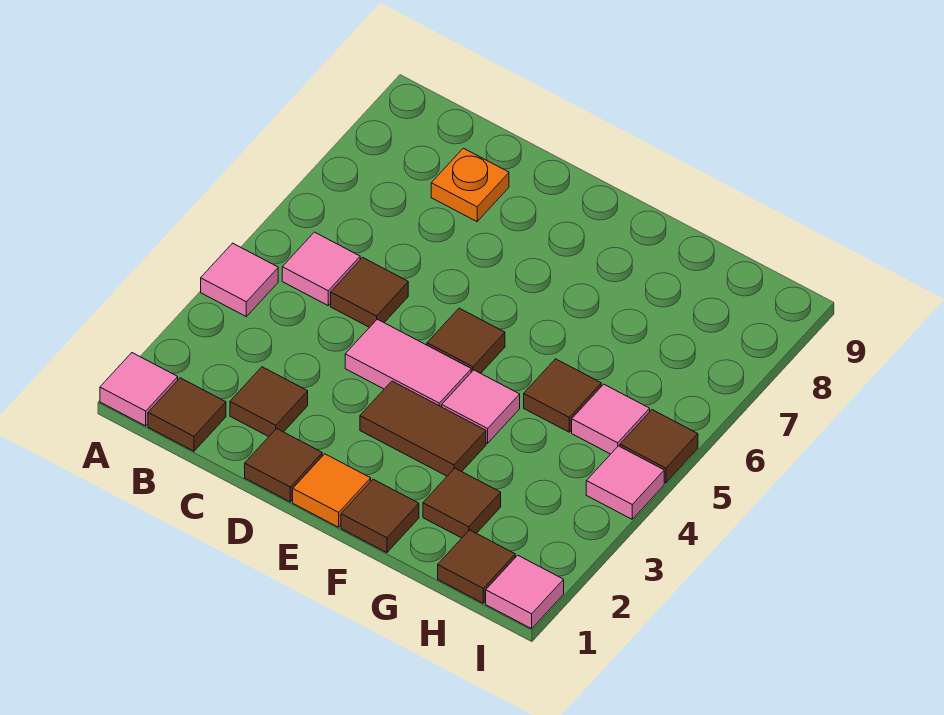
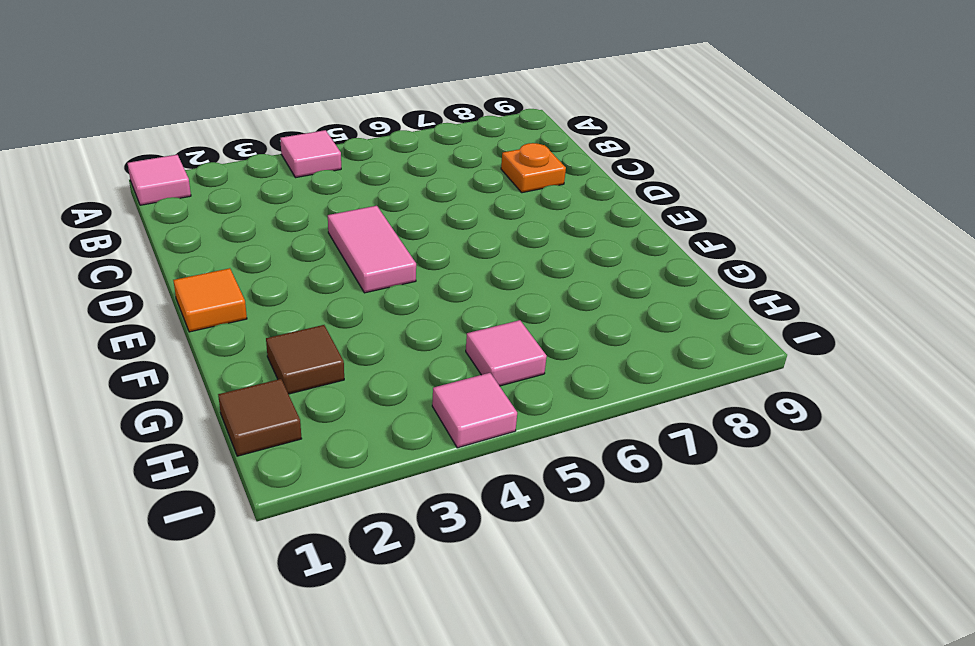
none -> brown 1x1 tile [148,378,226,451]
none -> pink 1x1 tile [282,232,360,305]
none -> brown 1x1 tile [230,367,308,437]

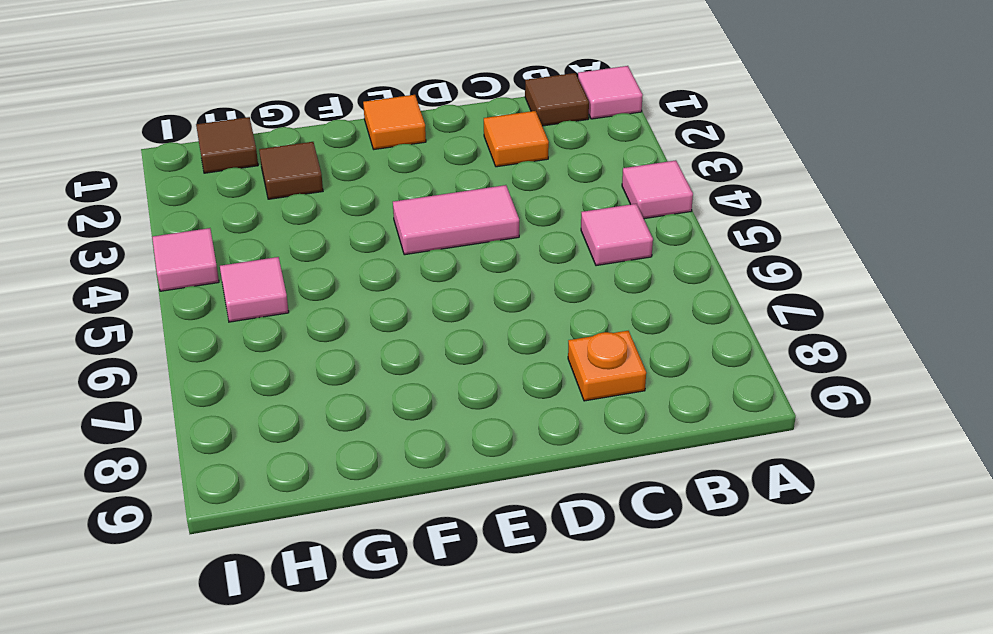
orange 1x1 tile [484,111,549,167] -> brown 1x1 tile [230,367,308,437]
none -> brown 1x1 tile [331,258,408,327]
none -> brown 1x1 tile [245,429,322,502]
none -> brown 1x2 tile [360,381,486,476]

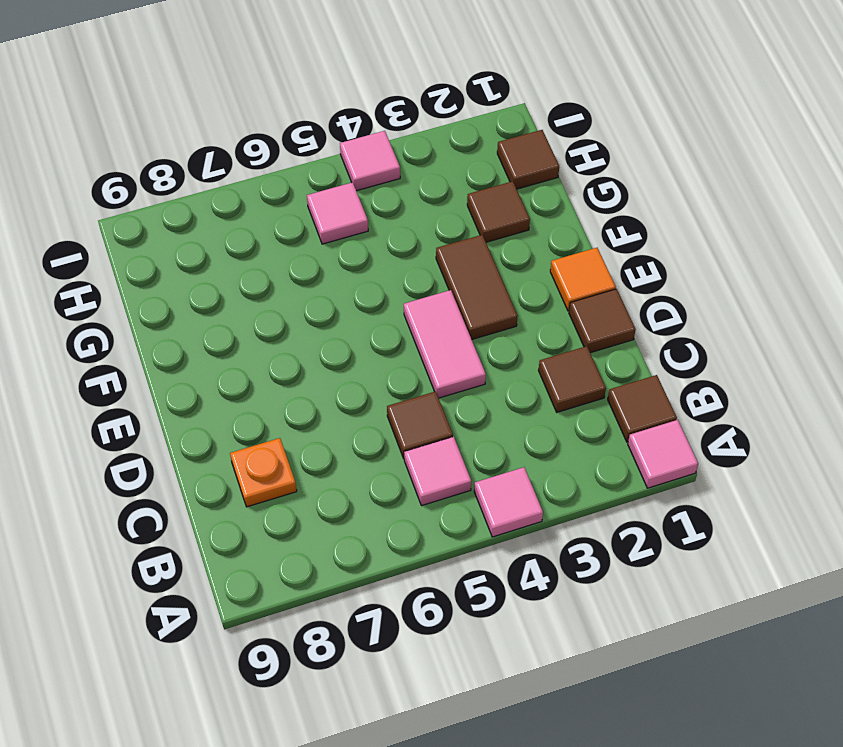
none -> brown 1x1 tile [427,308,505,373]
none -> brown 1x1 tile [341,479,419,553]
none -> pink 1x1 tile [442,370,520,443]

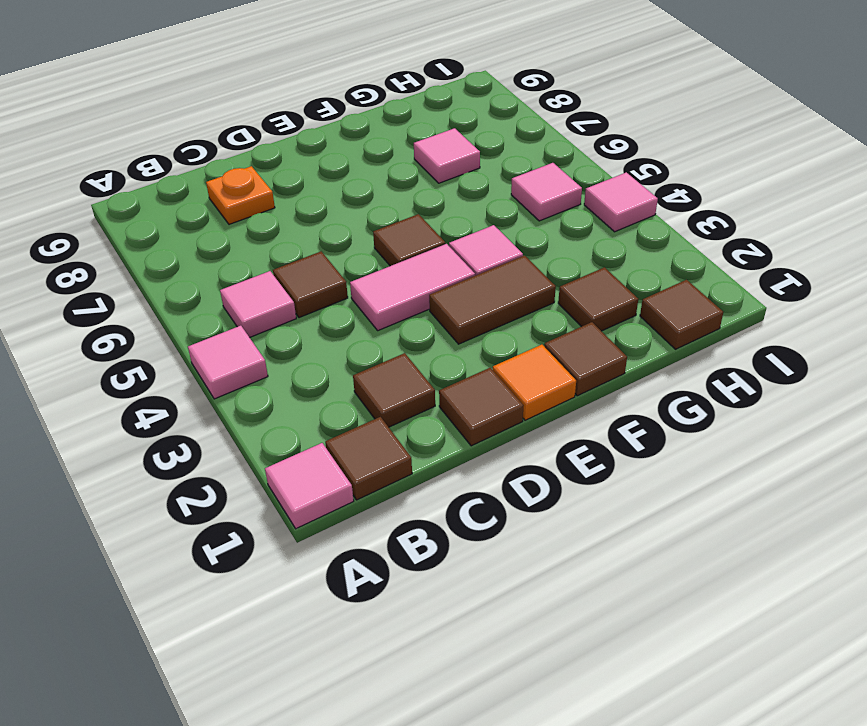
pink 1x1 tile [414,128,480,183] -> pink 1x1 tile moved to [486,555,564,629]
none -> brown 1x1 tile [524,359,601,432]
none -> brown 1x1 tile [620,410,698,483]

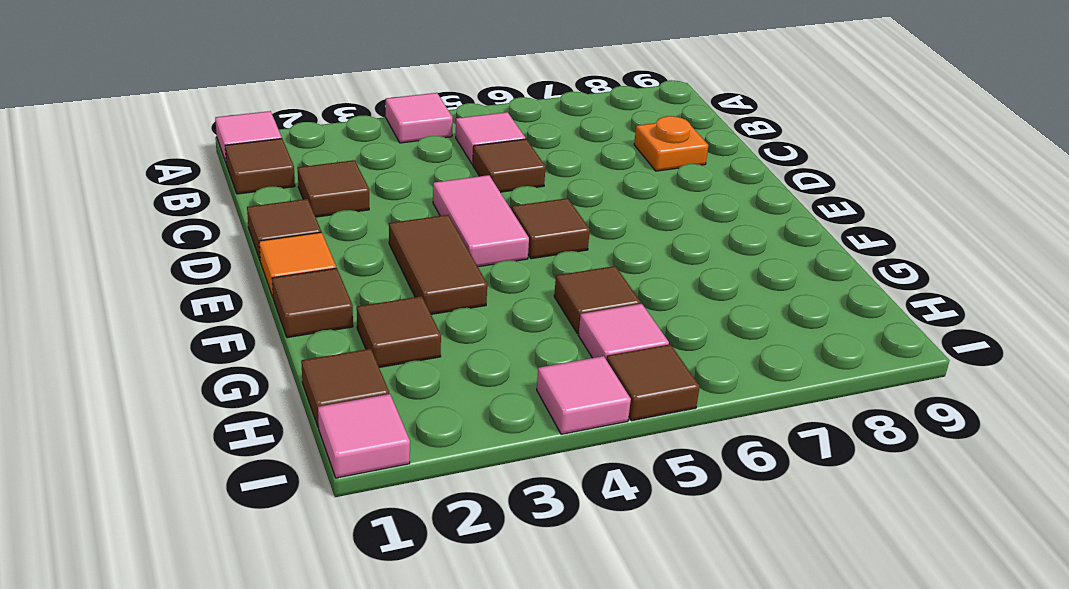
none -> pink 1x1 tile [442,370,520,443]

